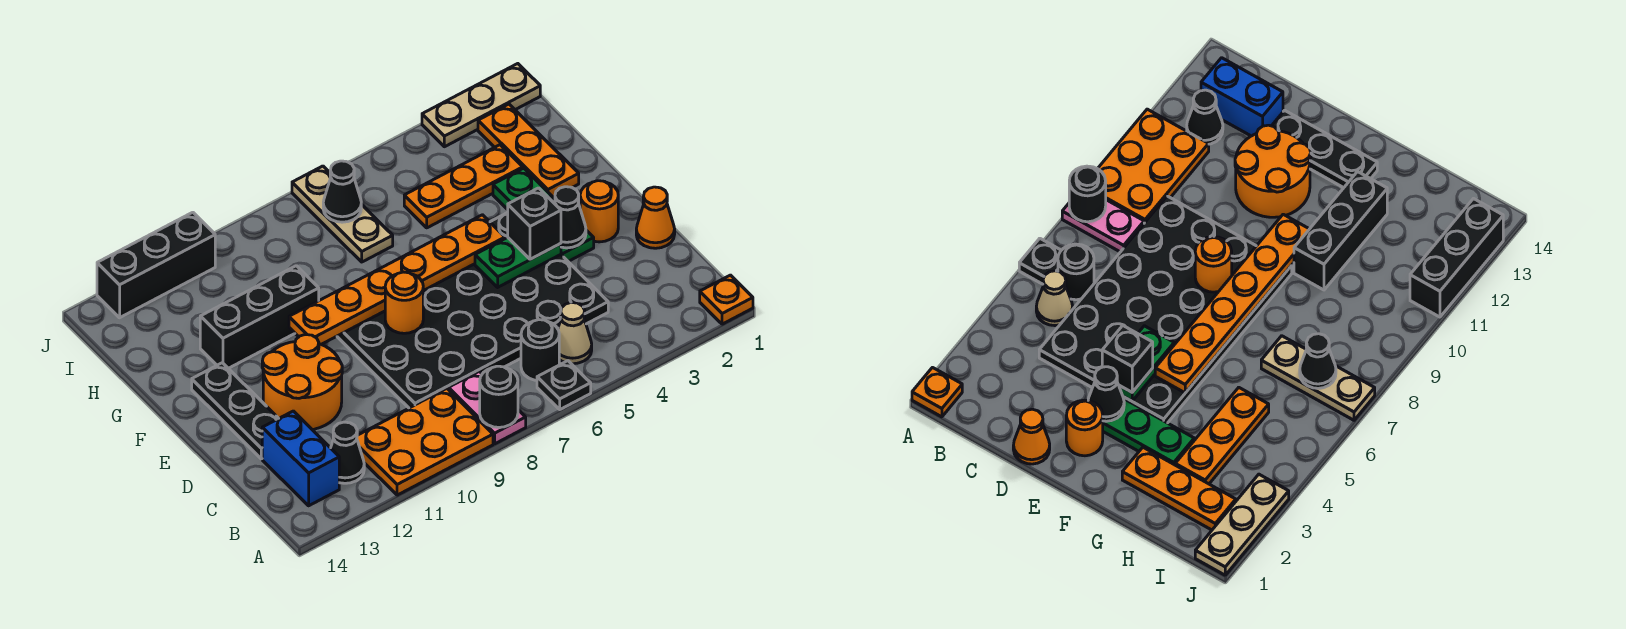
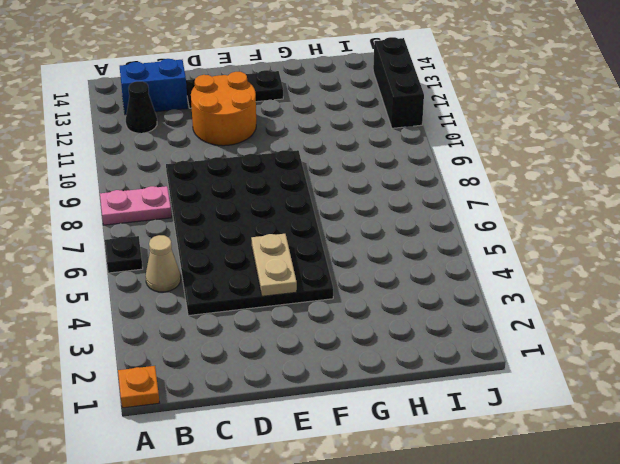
tan 1x2 plate [251,234,297,296] -> green 1x2 plate [475,237,561,287]
none -> orange 2x3 plate [357,388,493,495]
none -> black 1x1 round brick [521,320,559,380]
none -> orange 1x1 cone [636,187,675,248]

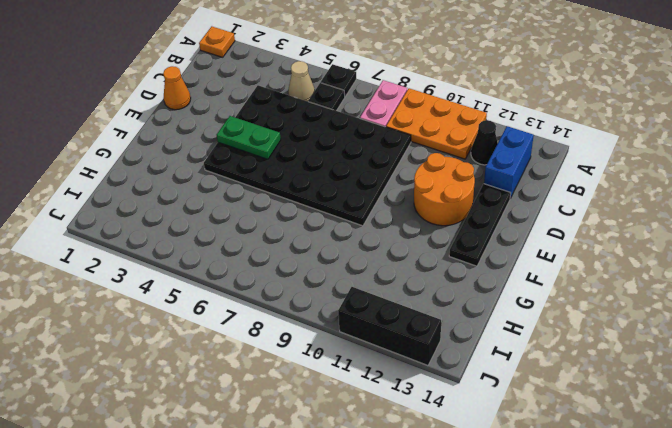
black 1x1 plate [308,83,345,111] -> black 1x1 round brick [521,320,559,380]
none -> orange 1x1 round brick [580,181,618,242]
none -> green 1x3 plate [493,168,594,261]
none -> orange 1x3 plate [478,104,579,197]

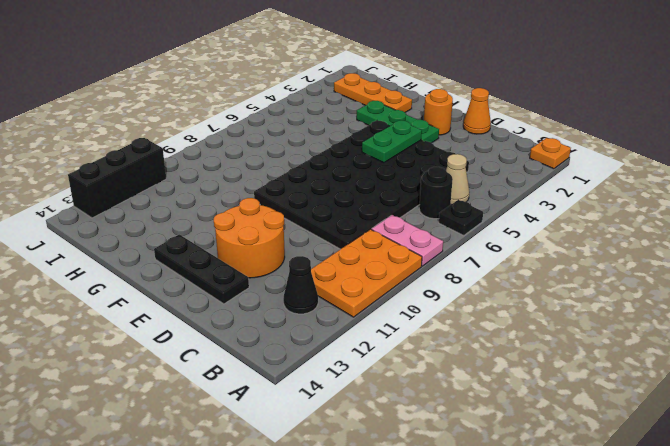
none -> blue 1x2 brick [262,411,339,506]
none -> black 1x3 brick [200,266,319,368]
none -> orange 1x3 plate [404,145,523,228]

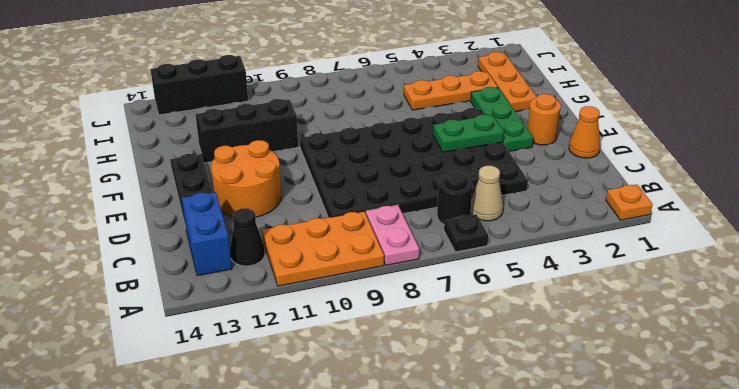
none -> tan 1x3 plate [292,166,393,262]
none -> tan 1x3 plate [422,64,540,147]
none -> black 1x1 round brick [480,366,518,427]

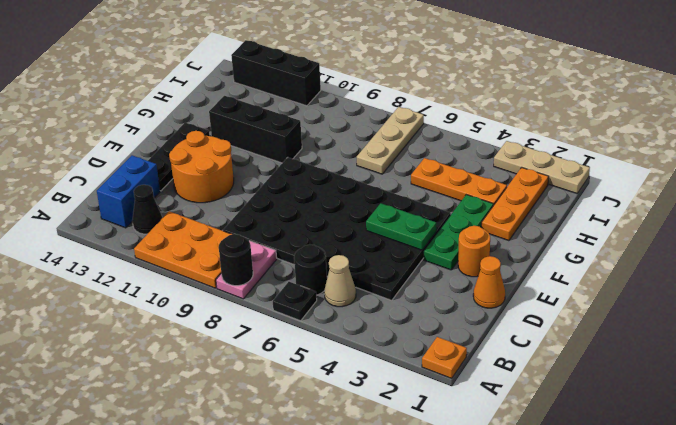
none -> black 1x1 cone [555,187,586,248]
none -> orange 1x1 round brick [385,272,423,333]
none -> orange 1x6 plate [289,215,505,344]

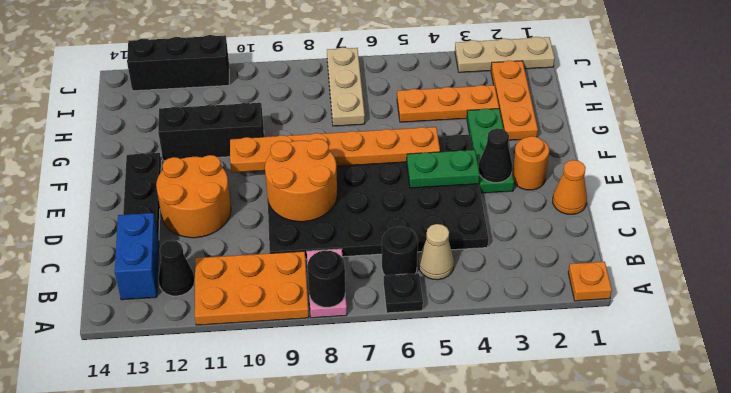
orange 2x2 round brick [265,139,337,222] -> orange 1x1 round brick [385,272,423,333]
none -> black 1x1 cone [323,161,361,222]
none -> black 1x1 brick [508,188,561,259]

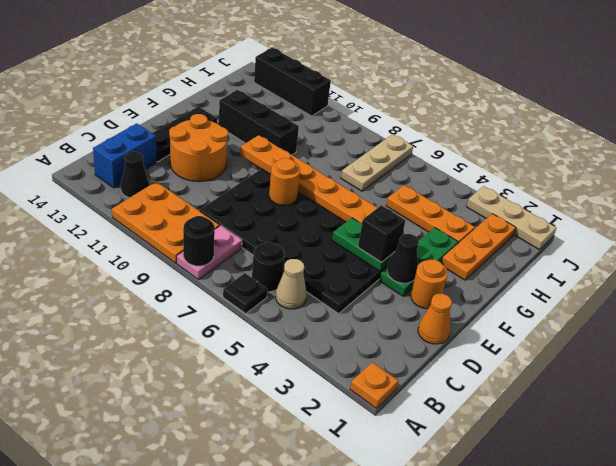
none -> black 1x1 cone [323,161,361,222]

